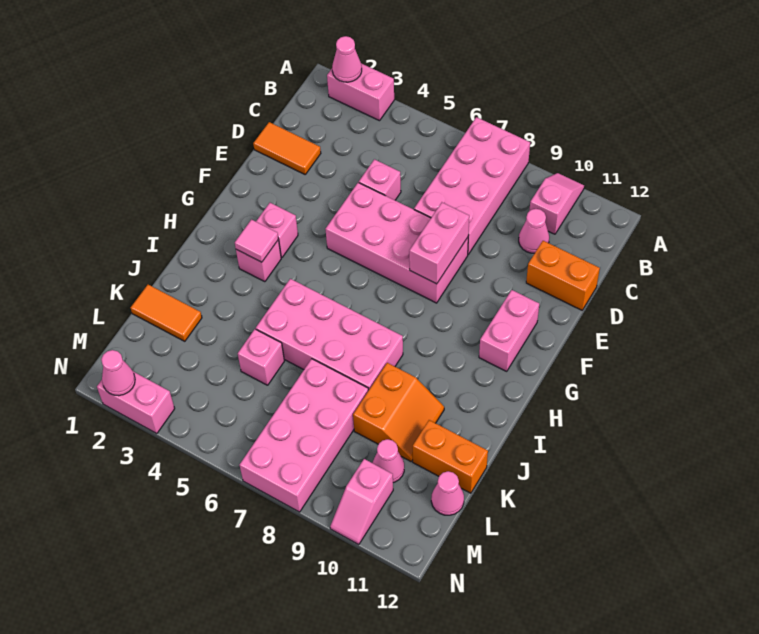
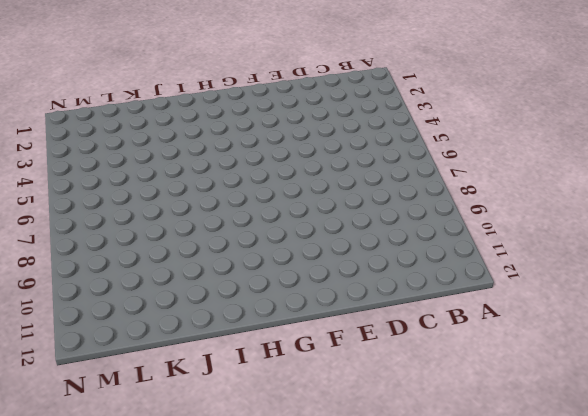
none -> pink 1x2 brick [327,63,394,121]
none -> pink 2x4 brick [414,117,530,254]
none -> pink 1x2 slope [529,173,584,234]

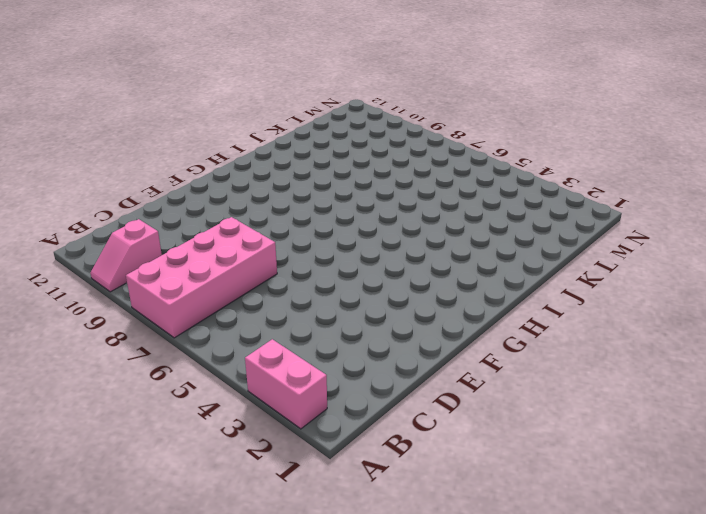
none -> pink 1x1 cone [519,209,549,253]
none -> orange 1x2 tile [253,122,321,174]
none -> pink 1x1 brick [359,159,401,200]

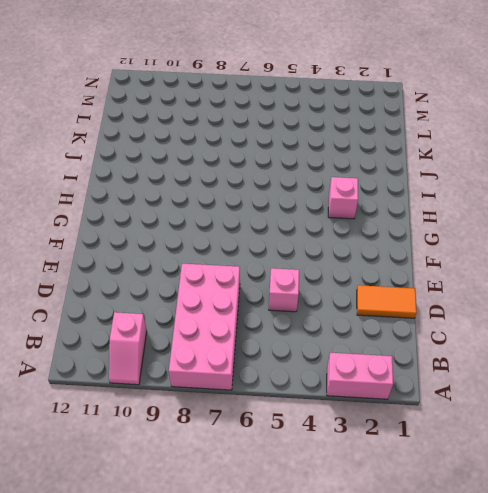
none -> pink 1x1 cone [519,209,549,253]
none -> orange 1x2 brick [526,241,600,310]
none -> pink 2x4 brick [325,183,468,303]

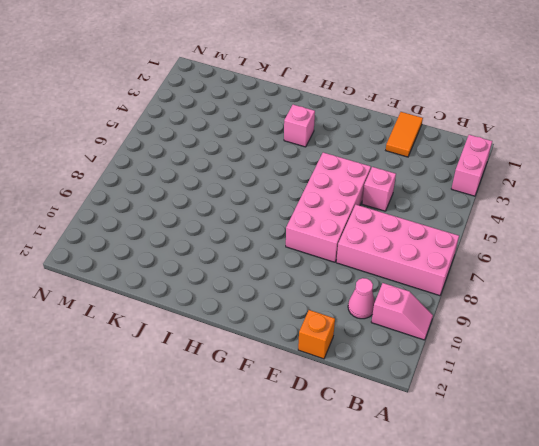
orange 1x1 brick [298,310,335,359] -> orange 1x2 brick [526,241,600,310]
none -> pink 1x2 brick [479,290,539,371]
none -> pink 1x1 brick [256,203,298,258]
none -> pink 2x4 brick [256,279,403,391]

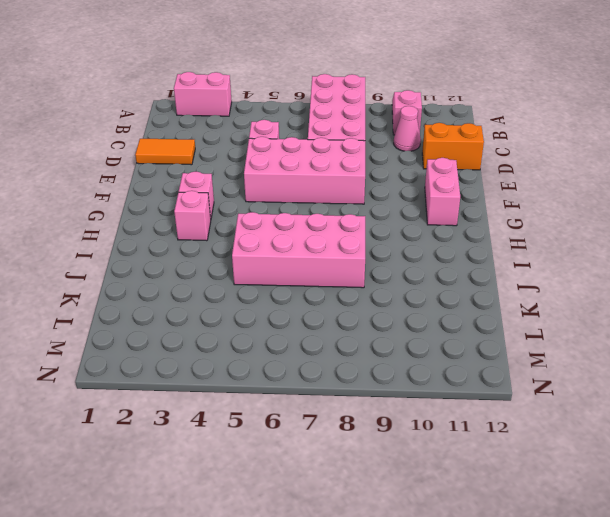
none -> orange 2x2 slope [353,363,444,461]
none -> orange 1x2 tile [130,285,202,341]
none -> pink 1x1 brick [238,329,284,385]

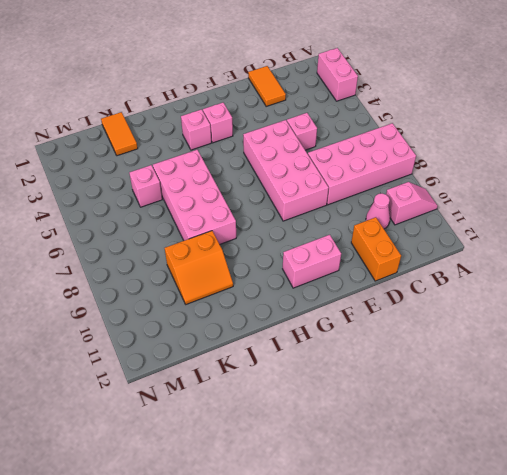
none -> pink 2x4 brick [239,359,368,512]
none -> orange 1x2 brick [413,420,488,493]
none -> pink 1x1 cone [372,439,404,483]

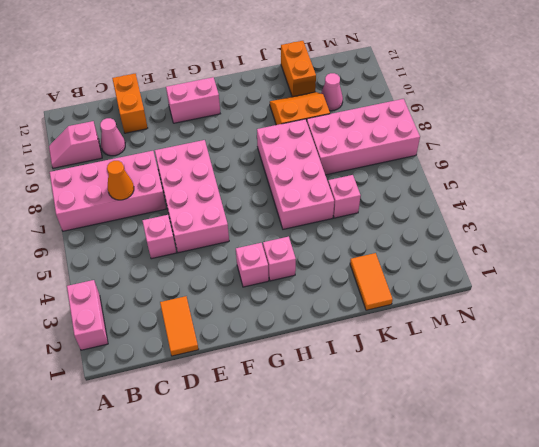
orange 1x1 cone [107,161,134,200] -> none
none -> pink 1x1 cone [431,471,464,515]
none -> pink 1x2 slope [330,459,393,544]
none -> pink 1x2 brick [97,372,175,434]

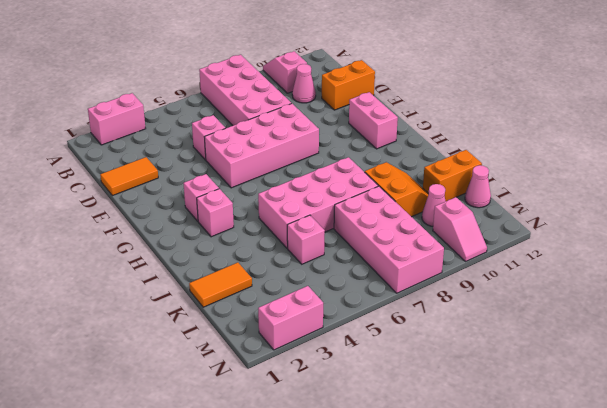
none -> pink 1x1 cone [332,36,362,82]
none -> pink 1x2 brick [409,202,469,284]
none -> pink 1x1 tile [235,220,278,262]

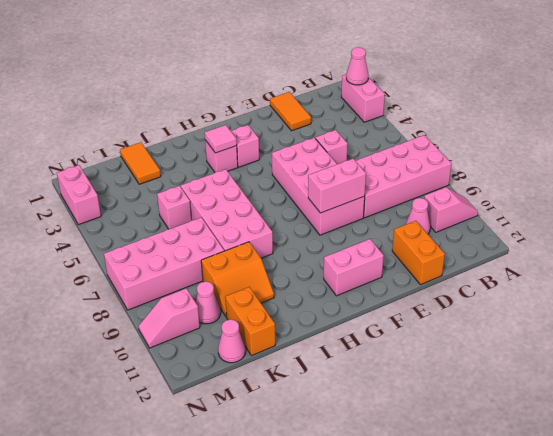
none -> pink 1x1 cone [101,350,135,396]

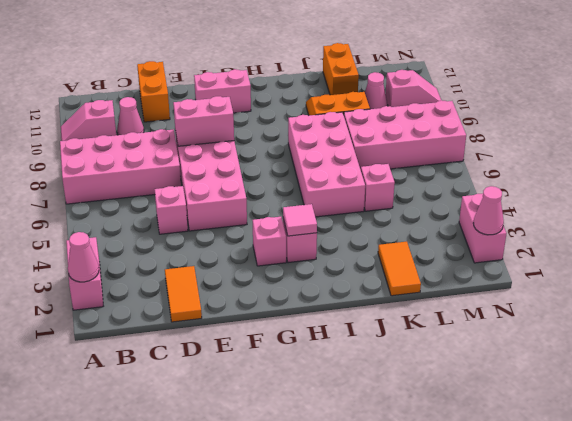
none -> pink 1x1 cone [431,471,464,515]

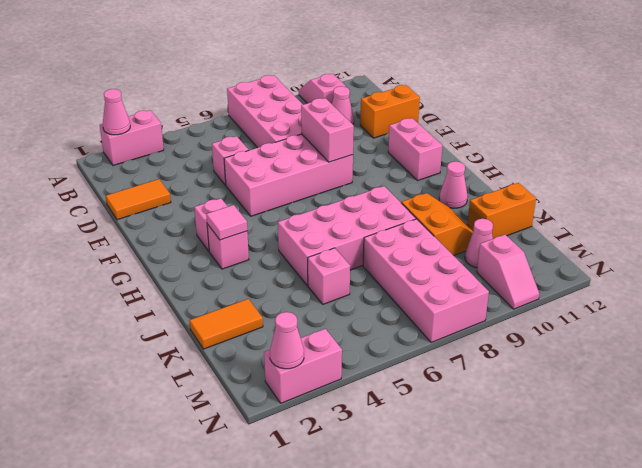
pink 1x1 cone [439,161,468,208] -> pink 1x1 cone moved to [431,471,464,515]

